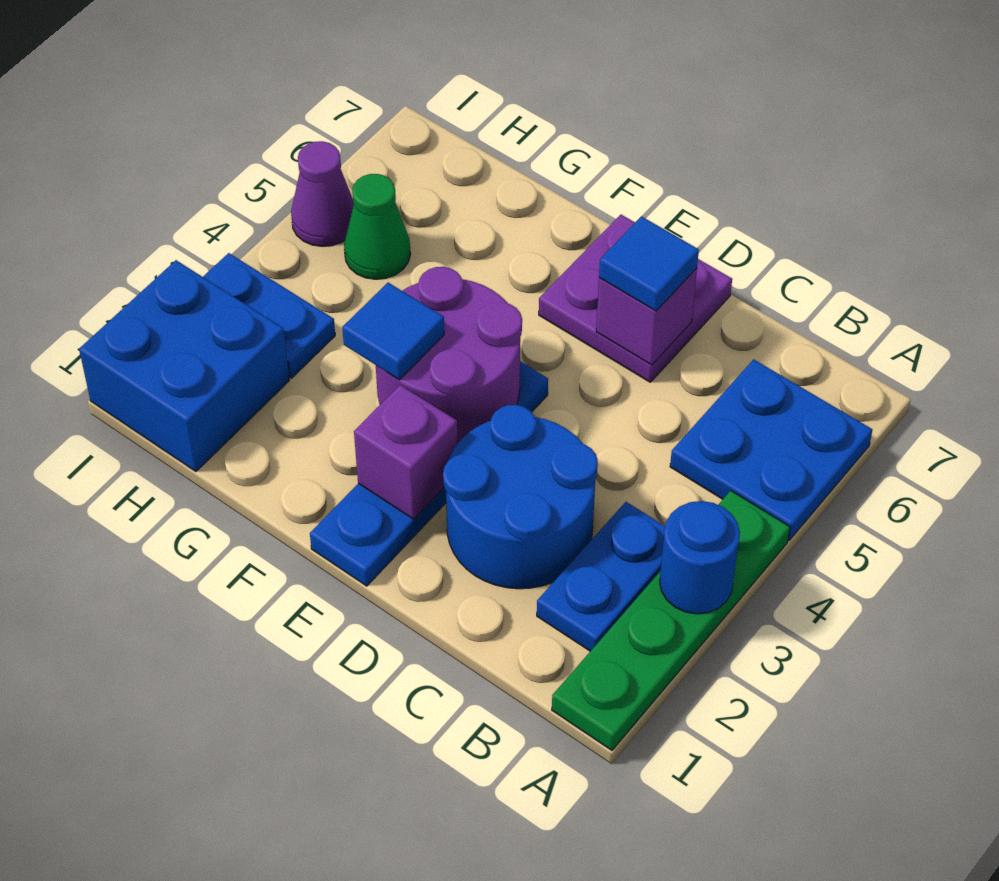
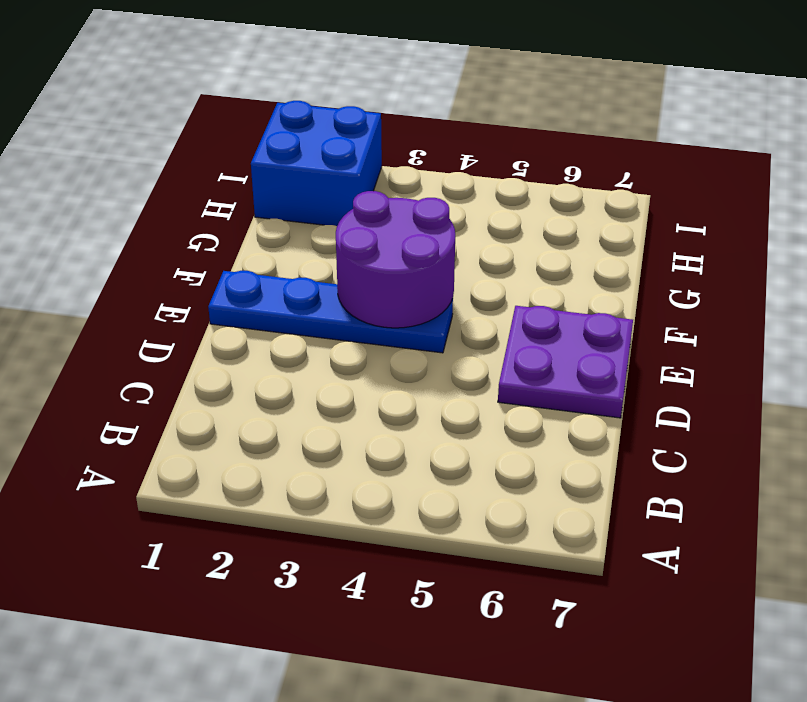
none -> green 1x4 plate [552,491,790,750]
none -> blue 2x2 plate [670,359,873,540]
none -> blue 1x2 plate [537,502,665,651]

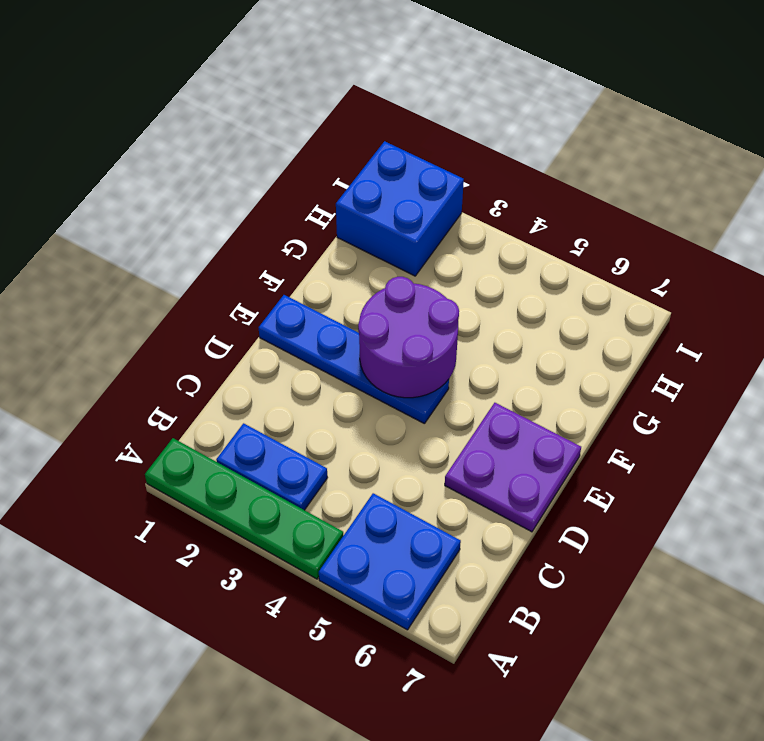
none -> blue 2x2 round brick [443,405,598,589]
none -> blue 1x2 plate [203,253,335,378]
none -> green 1x1 cone [344,174,411,279]

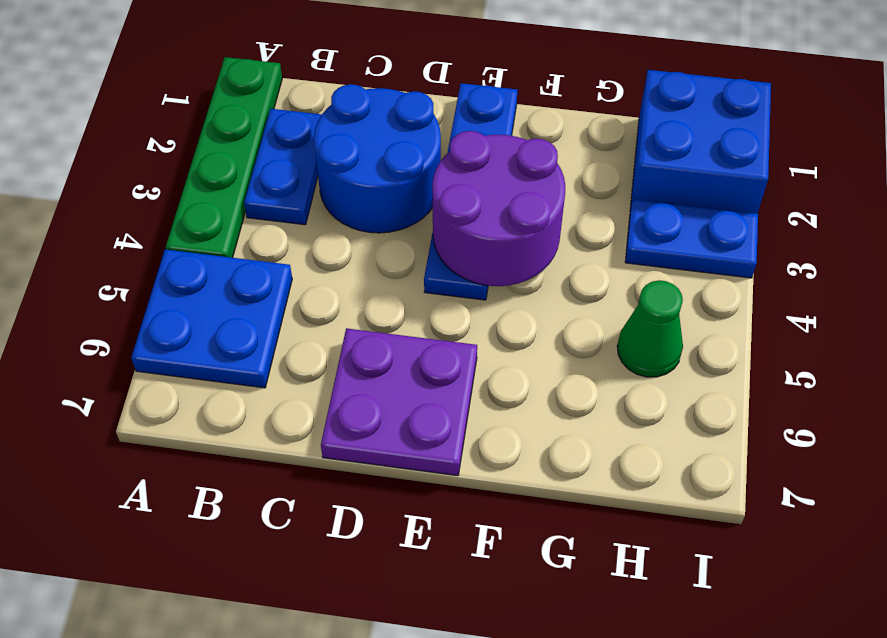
none -> purple 1x1 cone [291,141,354,247]
none -> blue 1x1 round brick [660,501,740,614]
none -> purple 1x1 brick [596,268,697,365]

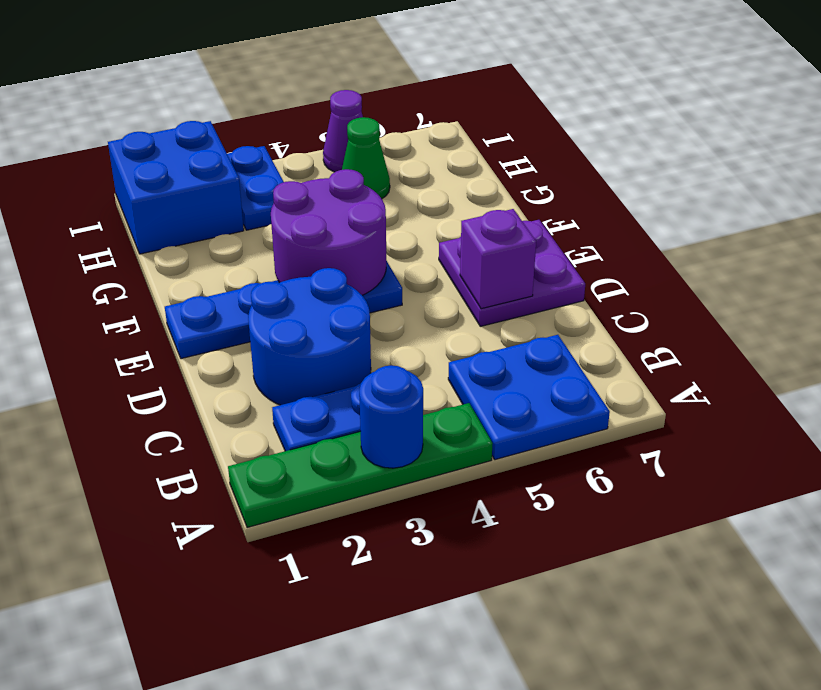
none -> purple 1x1 brick [354,385,458,519]
none -> blue 1x1 tile [599,216,699,311]
none -> blue 1x1 tile [342,283,444,380]

